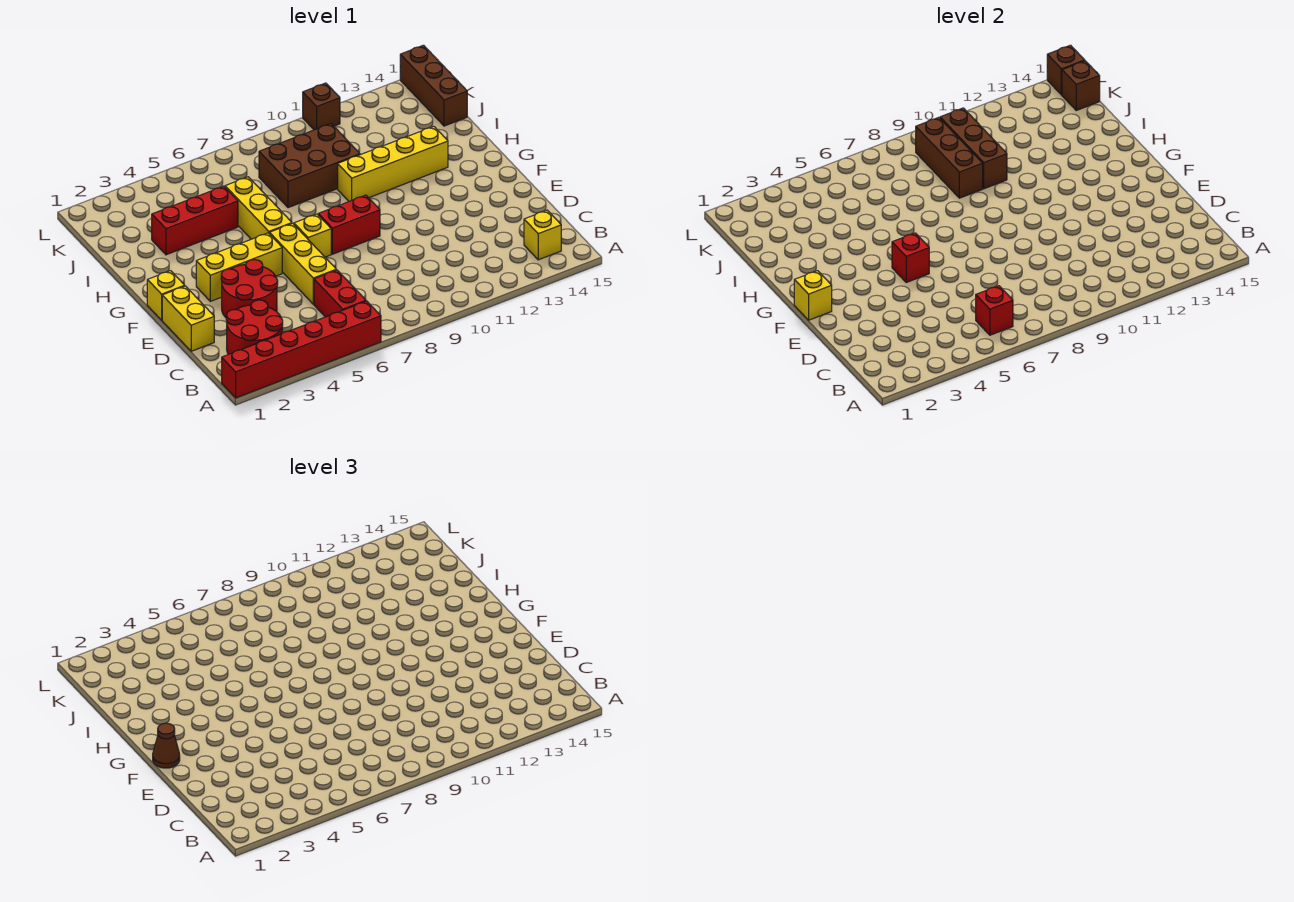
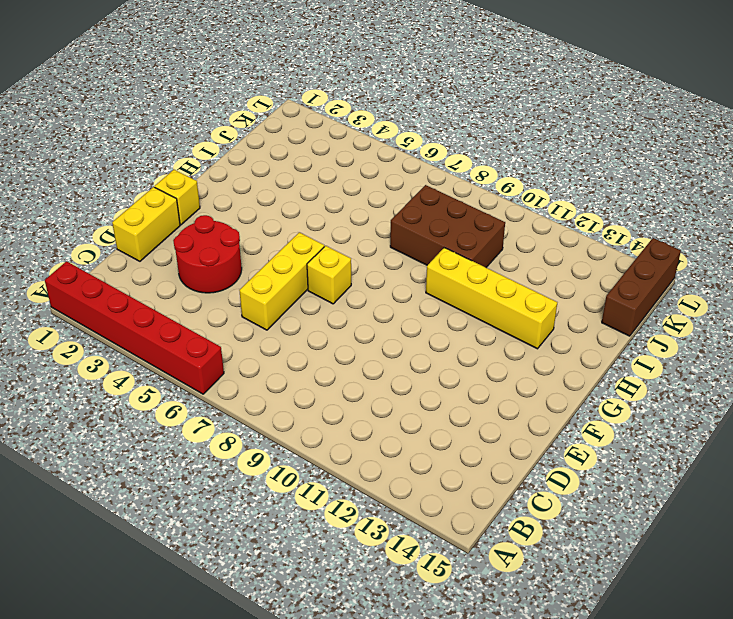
none -> red 2x2 round brick [226,300,283,354]
none -> red 1x2 brick [314,270,366,317]
none -> yellow 1x1 brick [524,210,561,260]

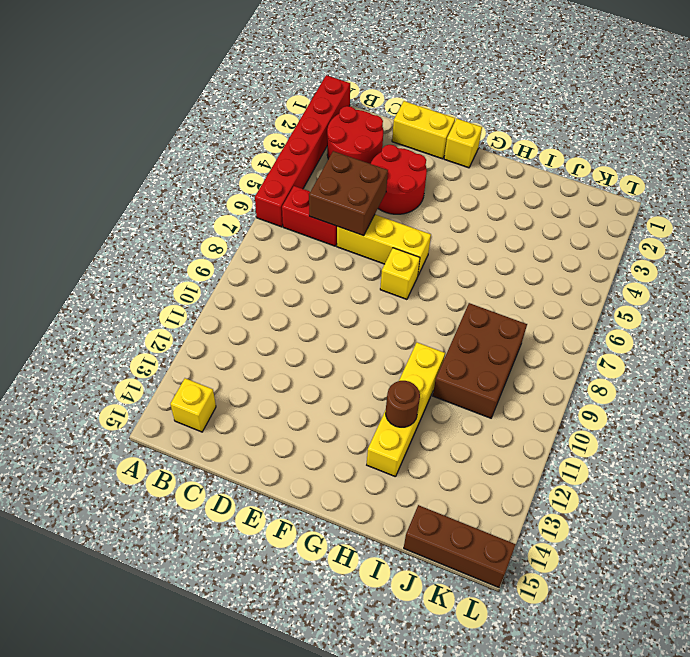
brown 2x2 brick [309,151,388,236] -> none
brown 1x1 round brick [386,381,420,427] -> none
none -> yellow 1x3 brick [196,233,282,301]
none -> red 1x2 brick [318,195,380,254]
none -> yellow 1x3 brick [225,177,292,239]

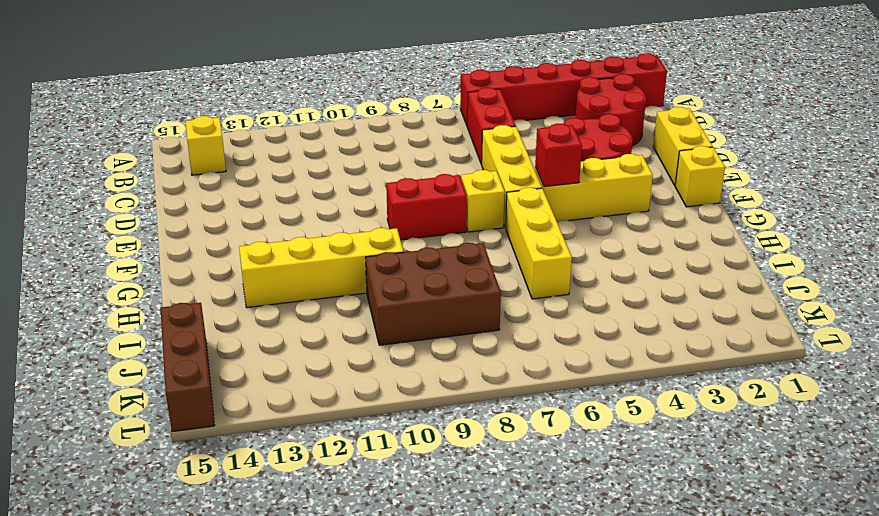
none -> red 1x3 brick [152,186,238,255]
none -> brown 1x1 brick [303,83,340,130]
none -> red 1x1 brick [976,286,1013,335]

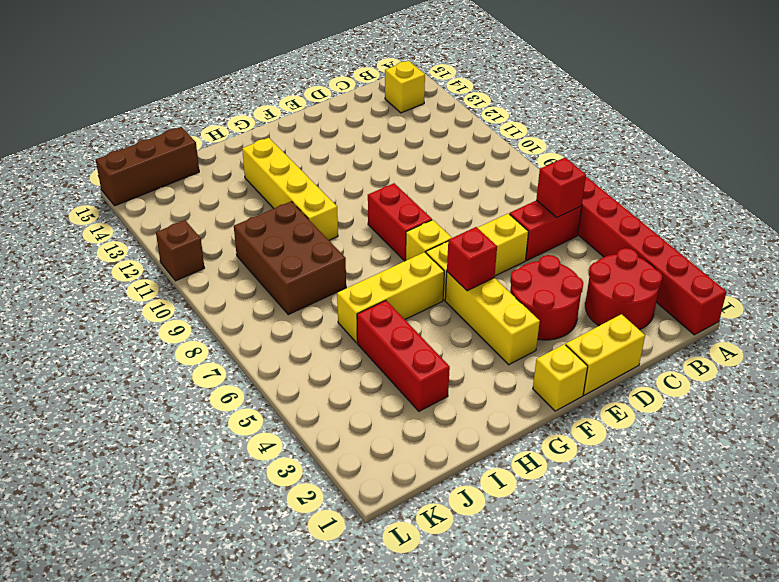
none -> yellow 1x1 brick [794,271,832,320]
none -> brown 1x3 brick [916,117,983,198]
none -> brown 1x3 brick [940,108,1007,189]

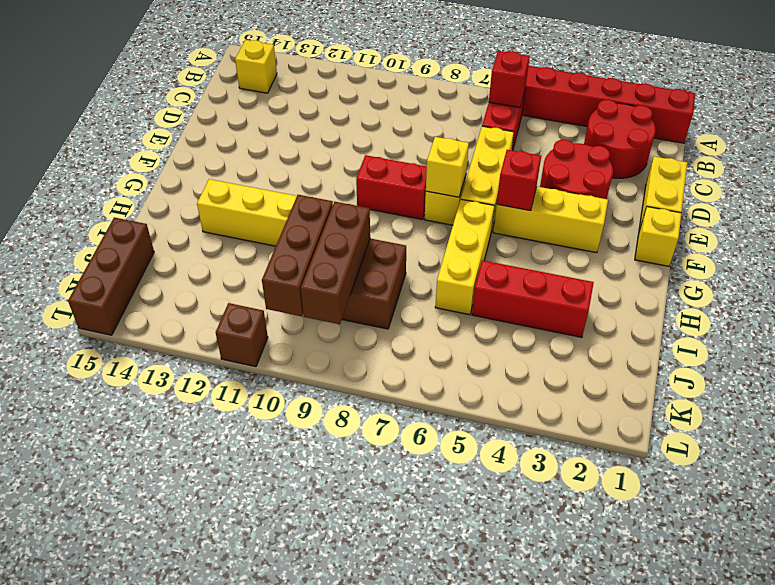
yellow 1x1 brick [426,137,469,197] -> yellow 1x1 brick moved to [794,271,832,320]
none -> brown 1x1 brick [1062,61,1100,110]
none -> brown 1x1 brick [1047,45,1085,95]
none -> brown 1x1 cone [153,723,180,768]

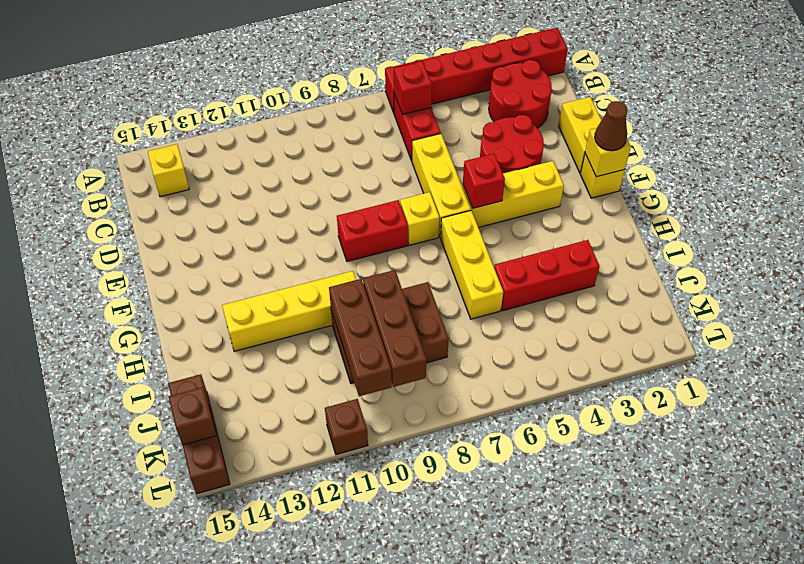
none -> brown 1x1 brick [1047,45,1085,95]

